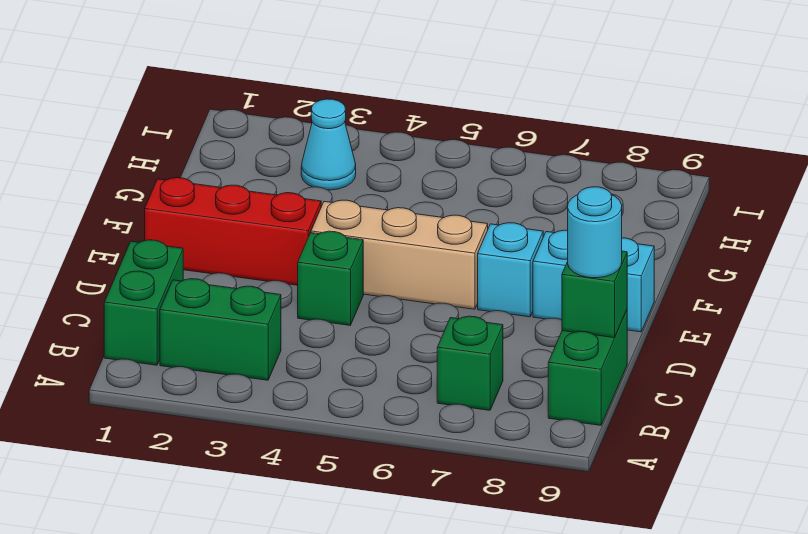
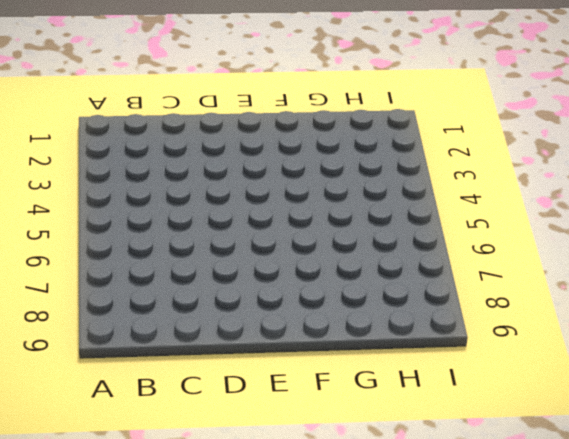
none -> green 1x2 brick [104,240,183,365]
none -> green 1x2 brick [160,279,281,380]
none -> green 1x1 brick [437,316,503,410]

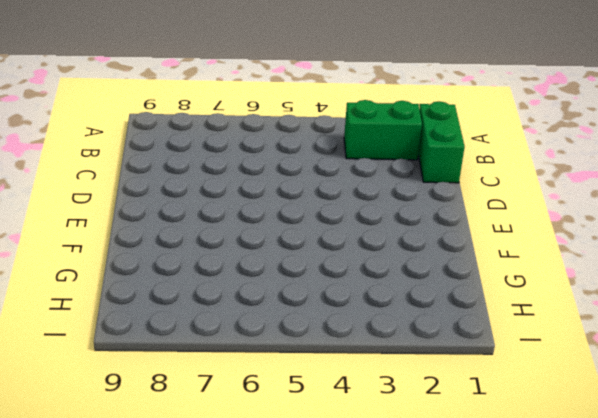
none -> green 1x1 brick [437,316,503,410]
none -> green 1x2 brick [548,310,627,425]
none -> green 1x1 brick [298,231,363,325]

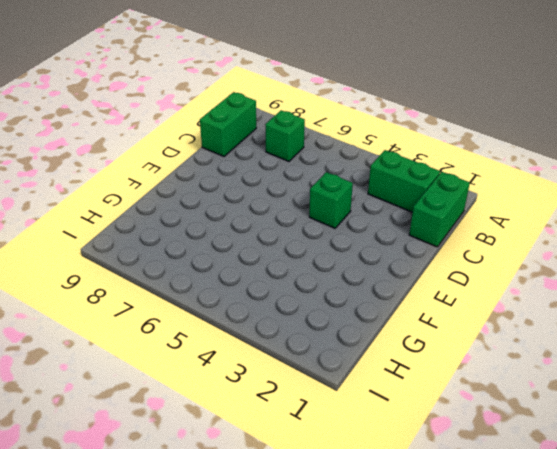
none -> red 1x3 brick [145,178,321,285]
none -> tan 1x3 brick [311,200,488,309]
none -> cyan 1x1 brick [478,223,543,317]

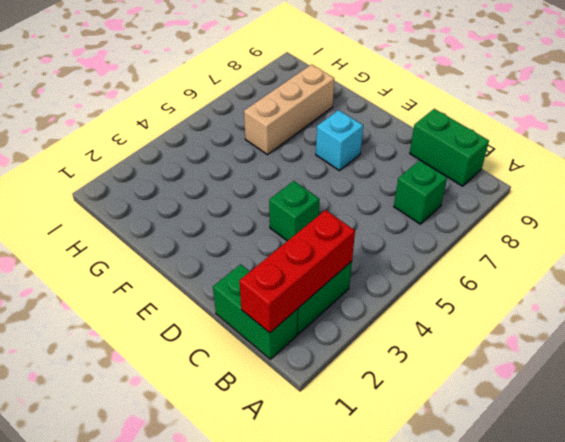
red 1x3 brick [239,210,355,333] -> red 1x3 brick moved to [145,178,321,285]
tan 1x3 brick [244,65,334,155] -> tan 1x3 brick moved to [311,200,488,309]
none -> cyan 1x2 brick [533,230,654,332]
none -> cyan 1x1 cone [301,99,356,190]
none -> green 1x1 brick [562,251,627,338]

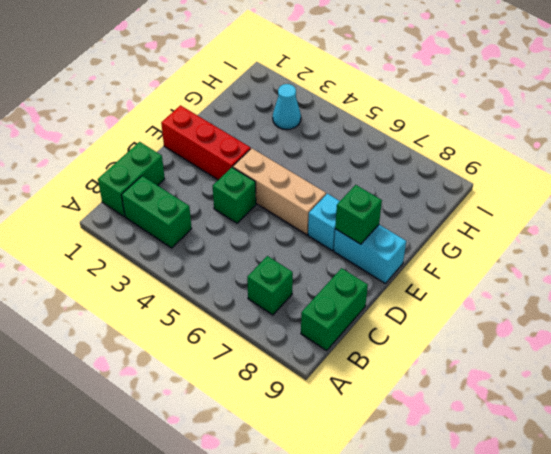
green 1x1 brick [335,185,382,244] -> green 1x1 brick moved to [562,251,627,338]
none -> cyan 1x1 round brick [568,187,622,278]

